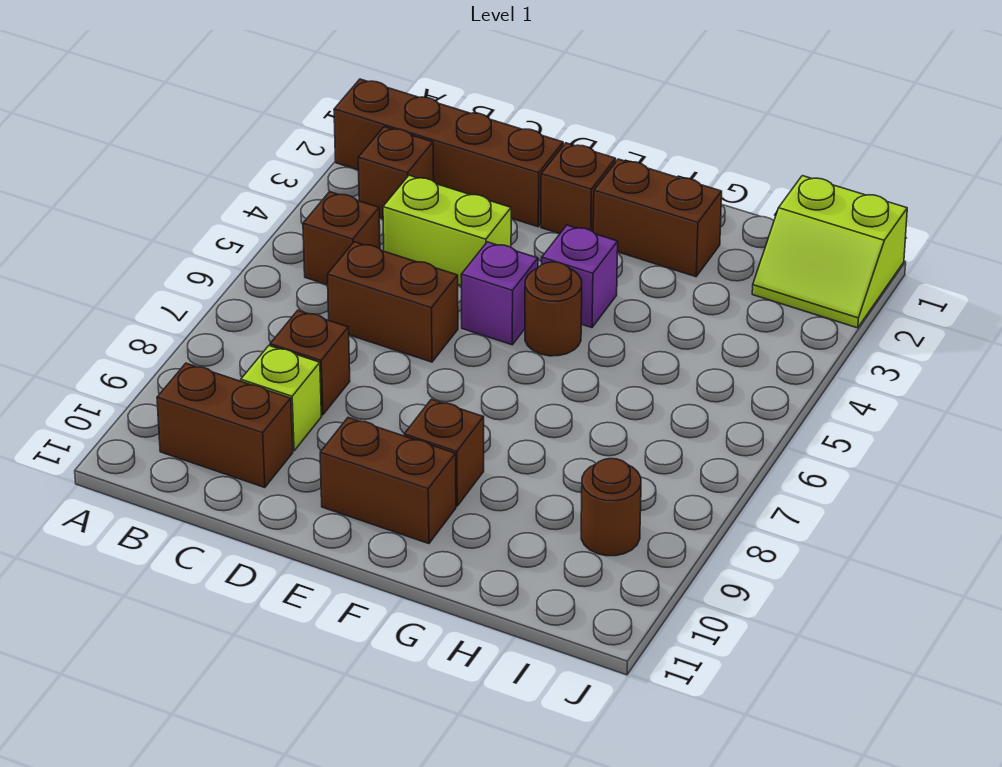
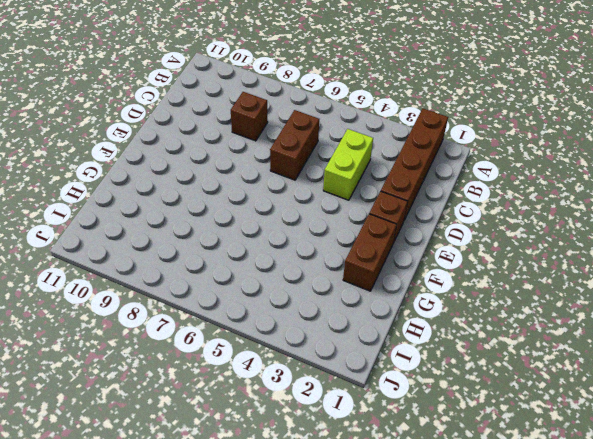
none -> brown 1x1 brick [358,127,434,219]
none -> brown 1x1 brick [303,192,380,285]
none -> brown 1x2 brick [157,363,293,488]

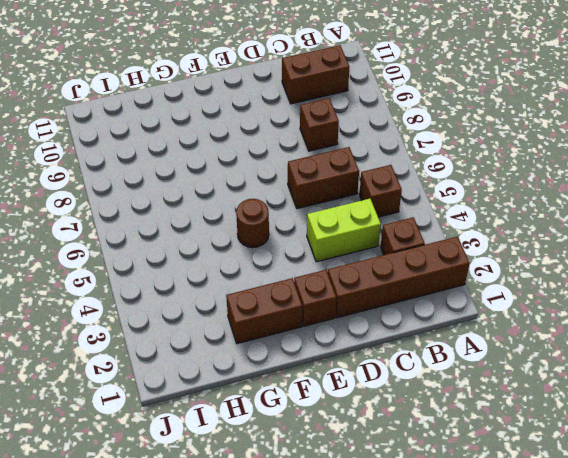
none -> lime 1x1 brick [241,346,322,451]
none -> purple 1x1 brick [461,242,538,345]
none -> brown 1x2 brick [320,417,456,544]

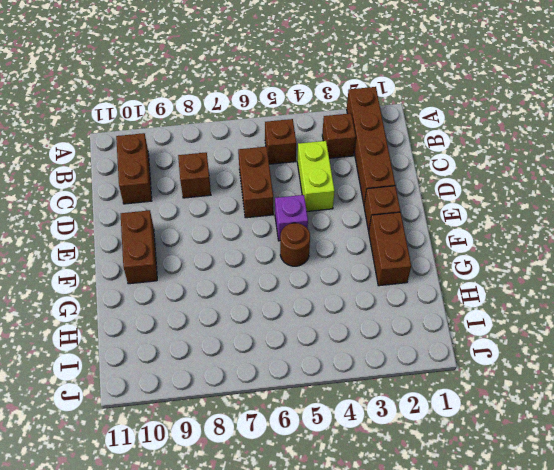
none -> lime 1x1 brick [241,346,322,451]
none -> purple 1x1 brick [542,225,618,328]
none -> brown 1x1 brick [404,399,484,506]

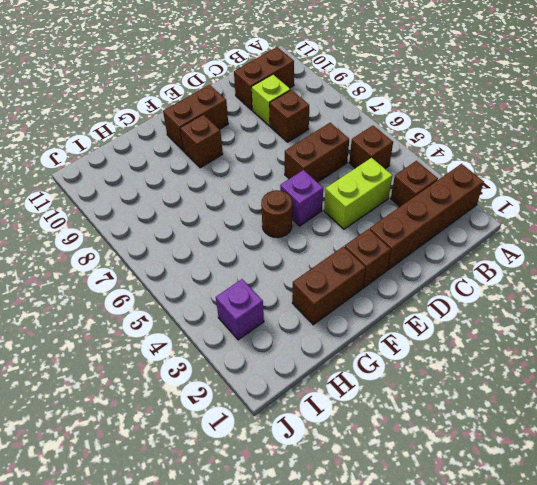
purple 1x1 brick [216,279,264,340] -> purple 1x1 brick moved to [542,225,618,328]
none -> lime 2x2 slope [752,176,907,328]
none -> brown 1x1 round brick [581,459,641,556]

